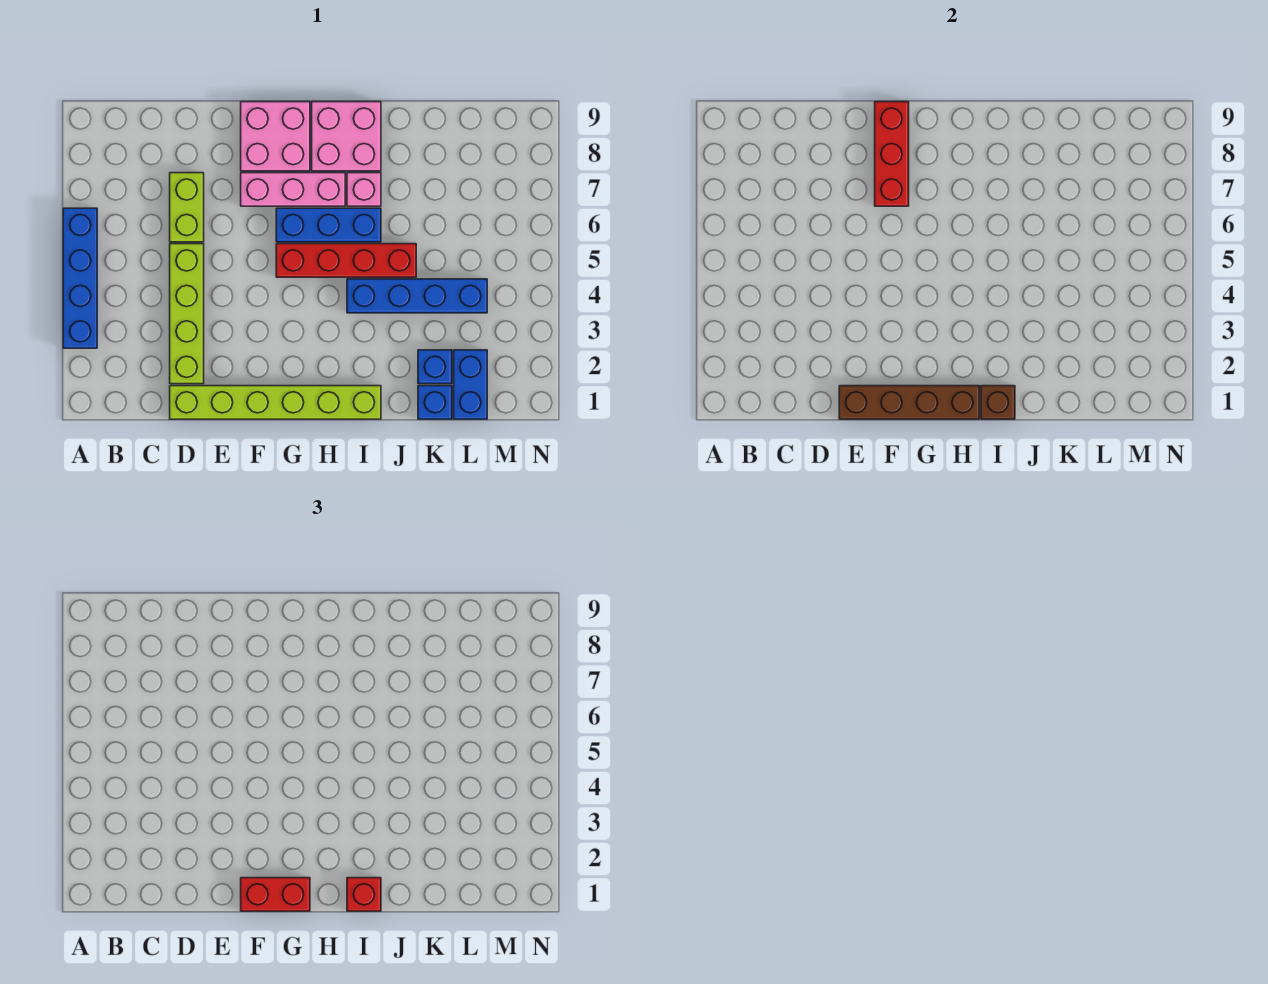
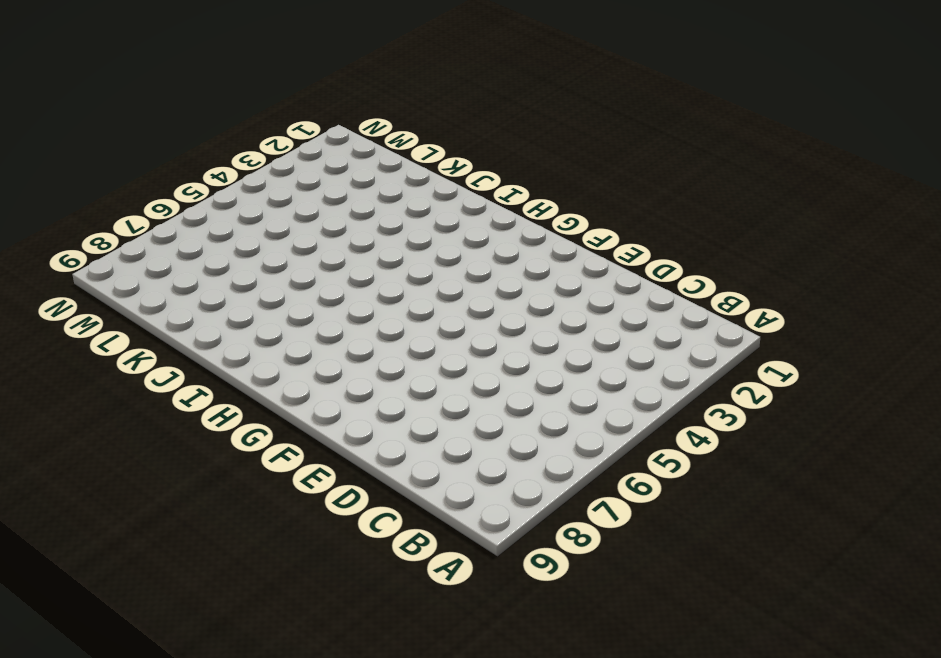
none -> blue 1x4 brick [63,208,97,348]
none -> lime 1x6 brick [170,386,381,419]
none -> lime 1x4 brick [170,244,204,384]

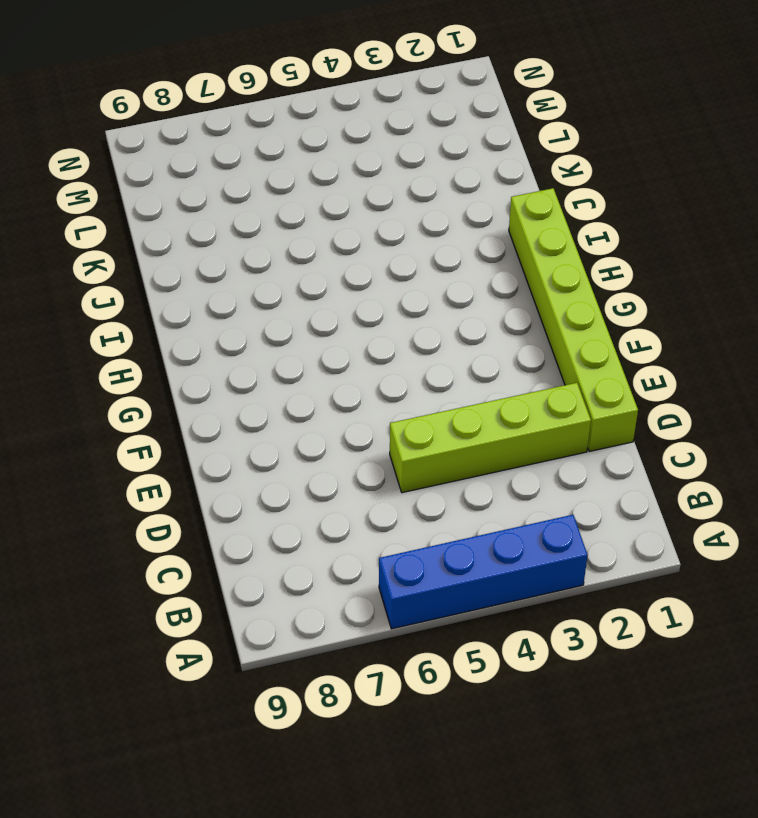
none -> lime 1x2 brick [170,173,204,242]
none -> pink 1x3 brick [241,173,345,206]
none -> pink 2x2 brick [241,102,310,171]

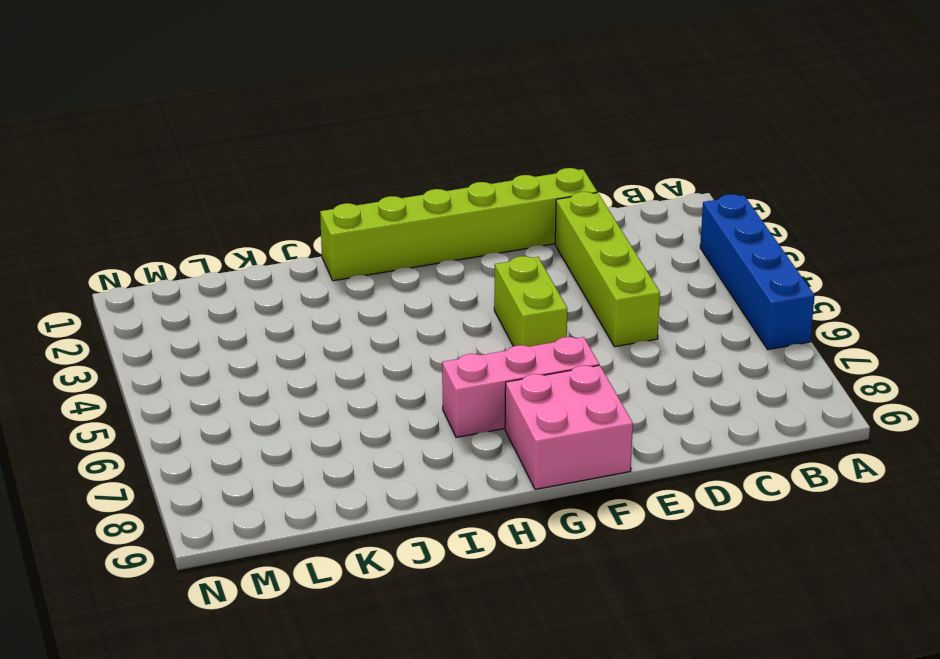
lime 1x2 brick [494,256,567,347] -> lime 1x2 brick moved to [170,173,204,242]
none -> red 1x4 brick [276,244,416,277]
none -> blue 1x3 brick [276,208,381,242]
none -> pink 2x2 brick [312,102,381,171]

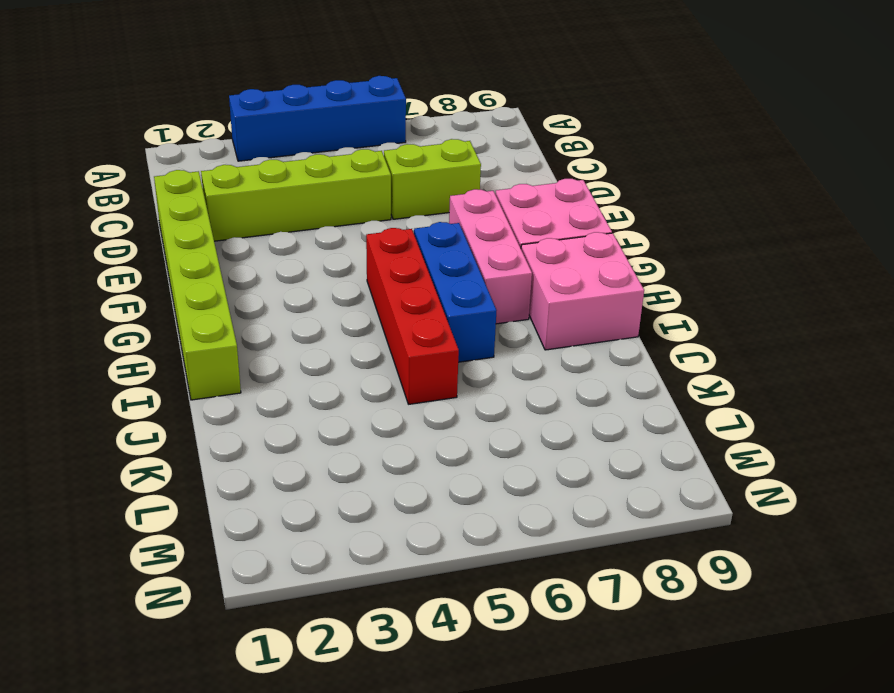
none -> blue 1x4 brick [347,279,487,313]
none -> pink 1x1 brick [347,173,381,206]
none -> blue 1x1 brick [418,386,452,419]

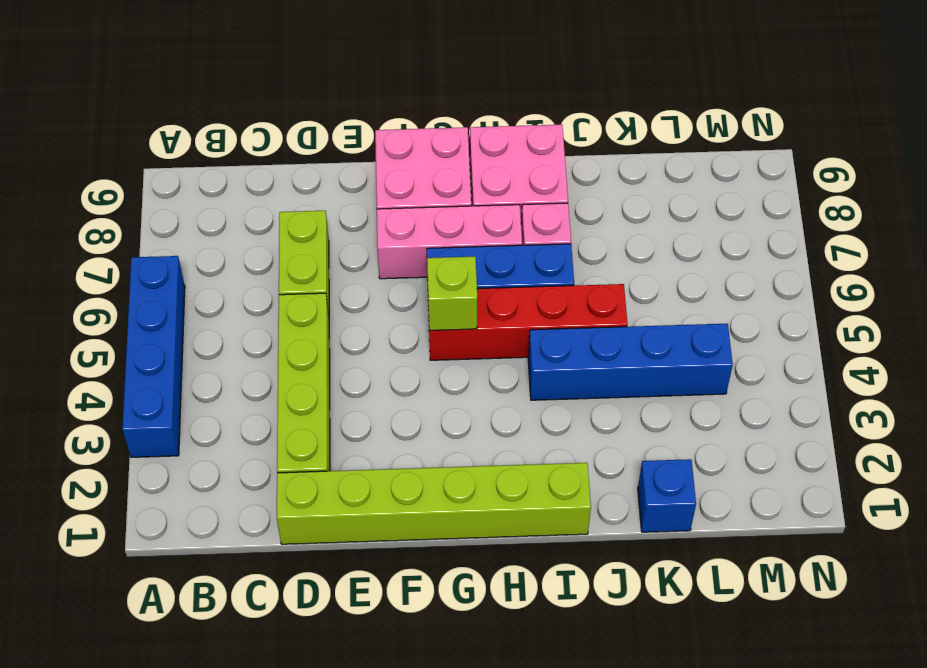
lime 1x1 brick [427,257,477,330] -> none
none -> blue 1x1 brick [418,350,452,384]
none -> blue 1x2 brick [454,350,487,419]
none -> brown 1x4 brick [839,386,979,419]

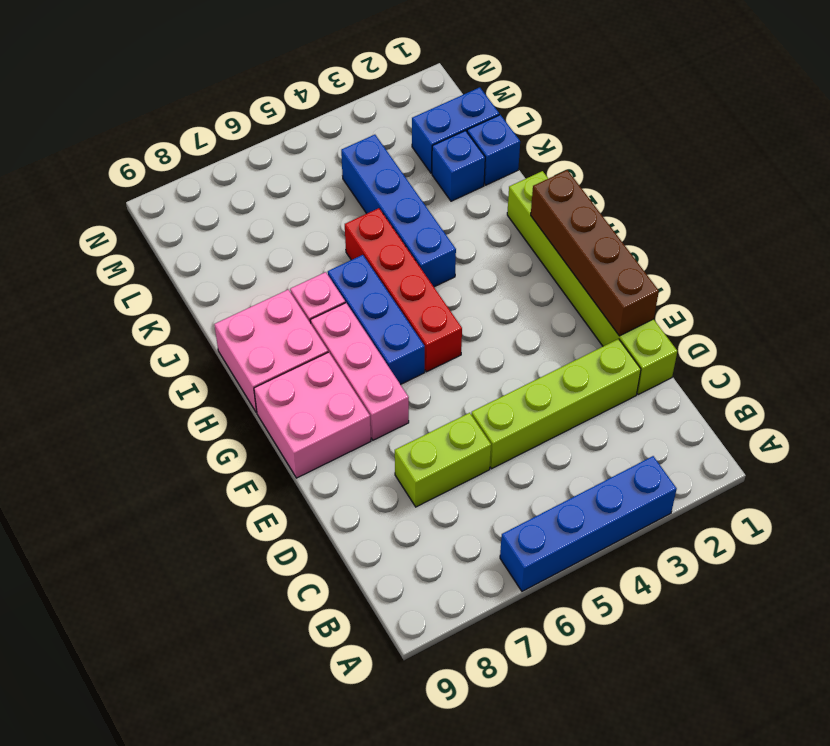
none -> red 1x3 brick [875,102,909,206]
none -> brown 1x1 brick [981,386,1015,419]
none -> red 1x2 brick [241,878,310,911]

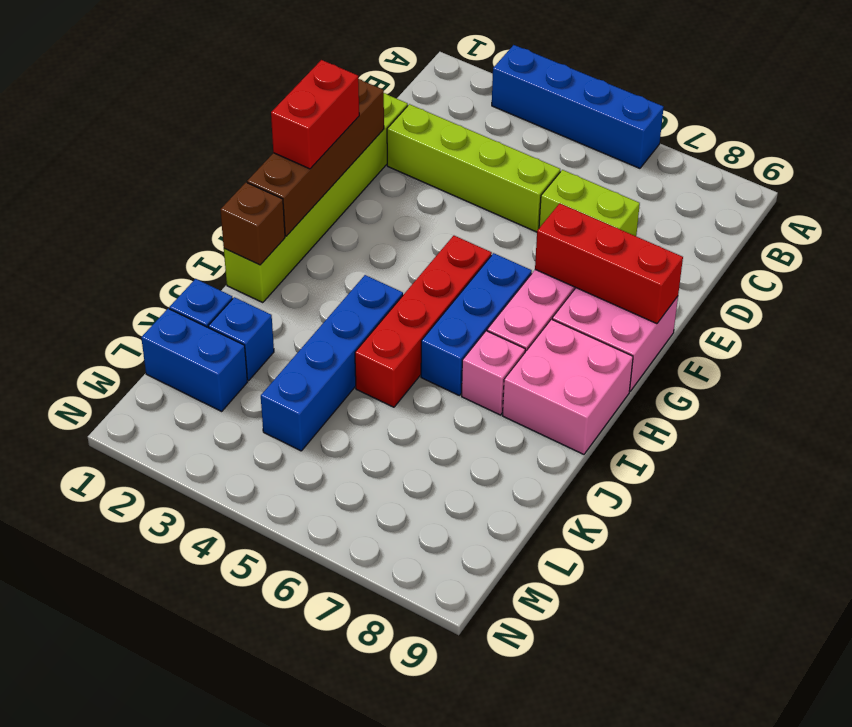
none -> red 1x1 brick [347,878,381,911]

